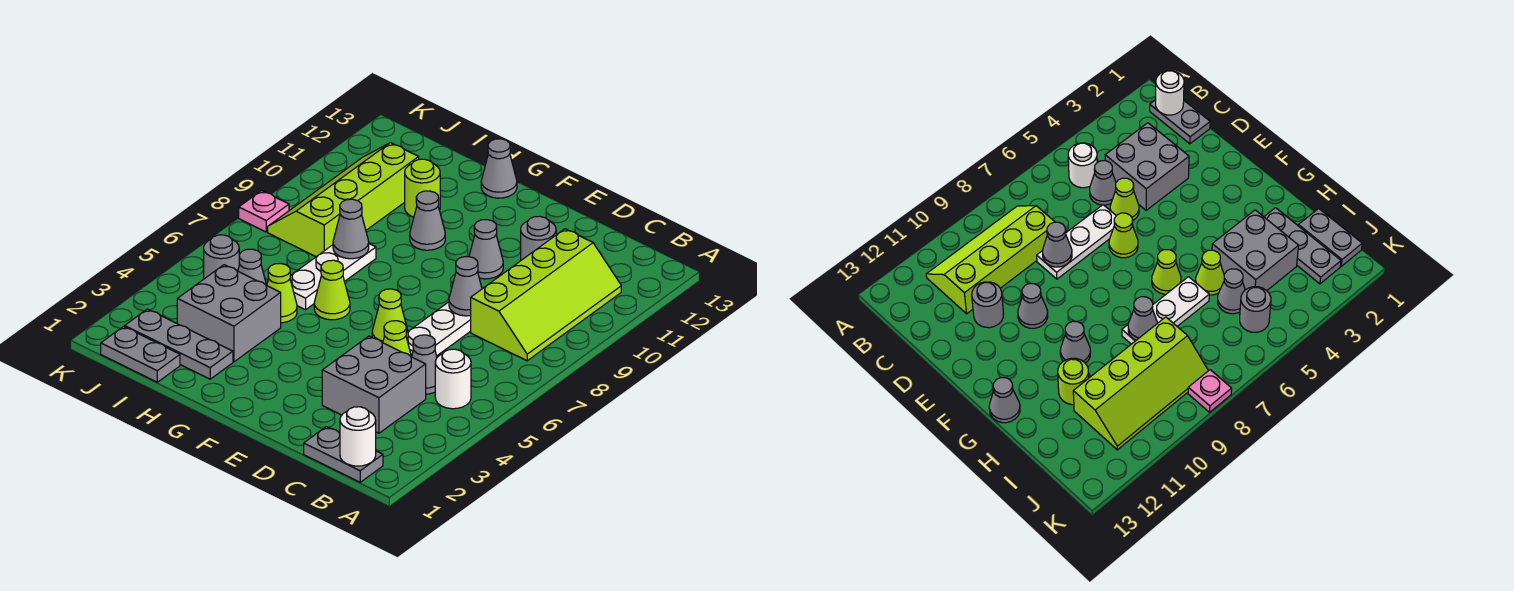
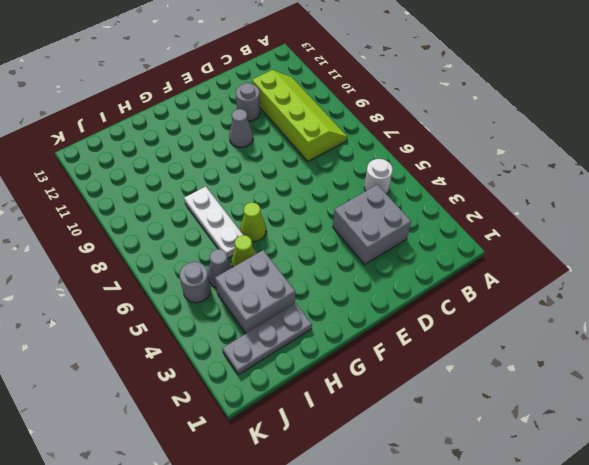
none -> grey 1x2 plate [304,427,383,482]
none -> grey 1x1 cone [412,335,437,394]
none -> lime 1x1 cone [383,321,411,356]

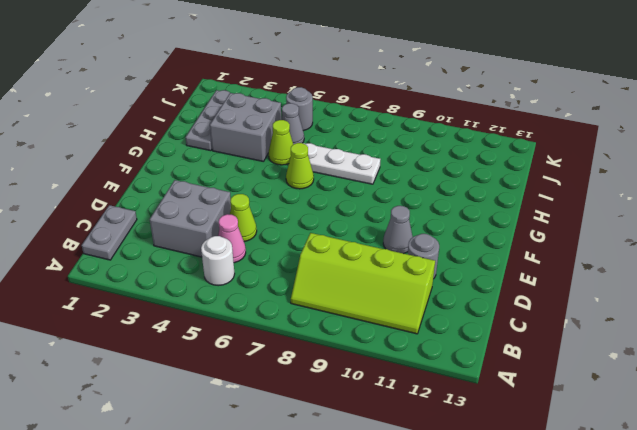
pink 1x1 cone [218,214,246,263] -> grey 1x1 cone [412,335,437,394]
none -> white 1x3 plate [406,302,471,357]
none -> lime 1x1 cone [372,289,408,343]
none -> grey 1x1 cone [410,191,445,250]

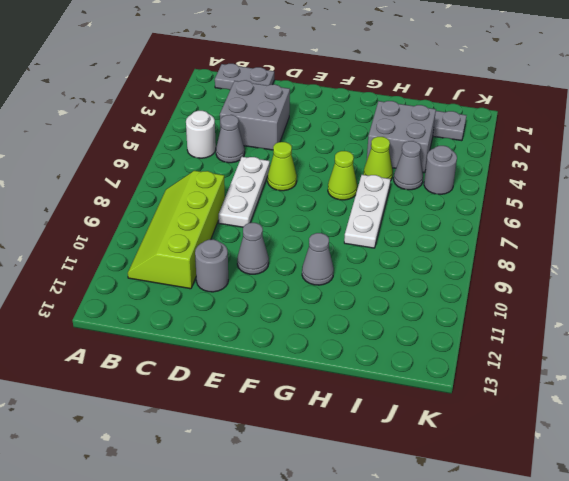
none -> lime 1x1 cone [383,321,411,356]
none -> grey 1x1 cone [481,139,517,198]
none -> lime 1x1 round brick [405,159,440,217]

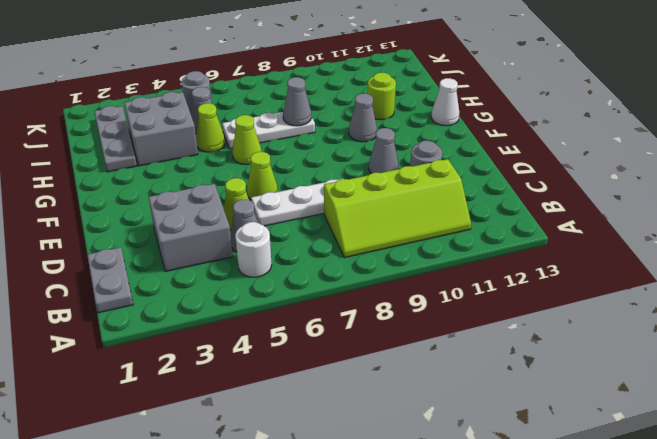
white 1x1 cone [431,78,459,126] -> grey 1x1 cone [481,139,517,198]
none -> grey 1x2 plate [101,327,180,382]
none -> lime 2x4 slope [268,143,419,257]
none -> pink 1x1 plate [239,191,289,232]

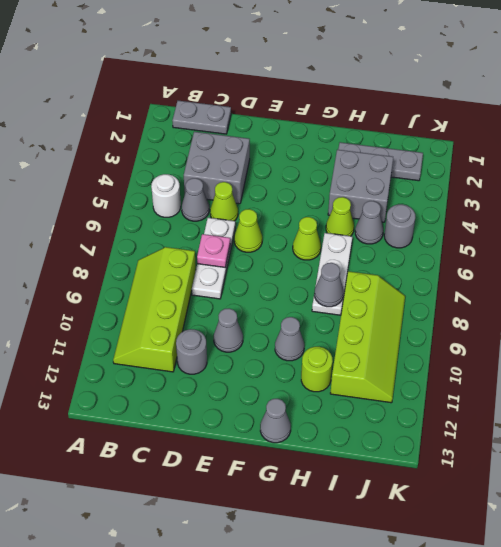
pink 1x1 plate [197,234,230,267] -> pink 1x1 plate moved to [239,191,289,232]
none -> grey 1x2 plate [101,327,180,382]
none -> white 1x1 round brick [340,407,376,466]
none -> grey 1x1 cone [449,257,482,316]

